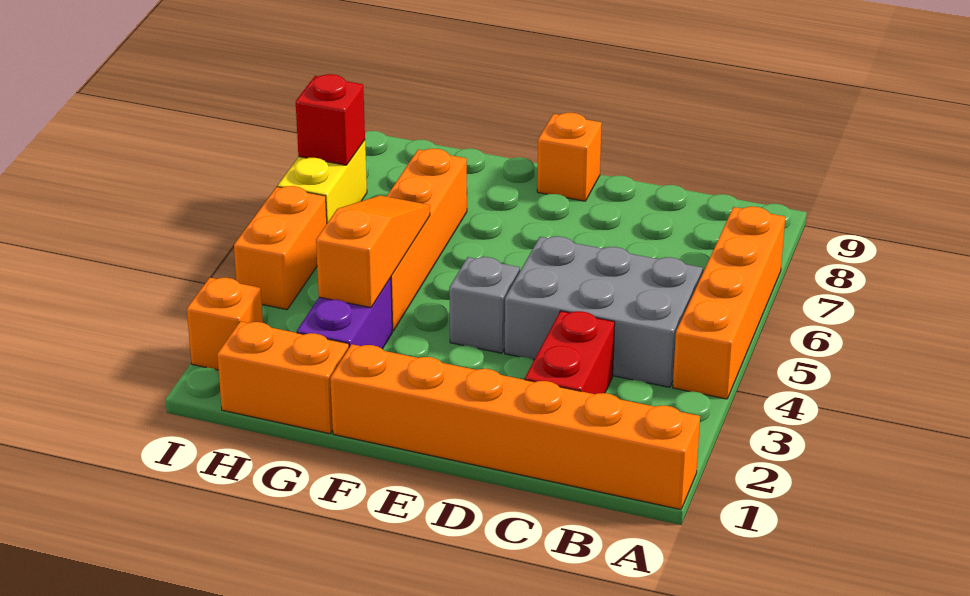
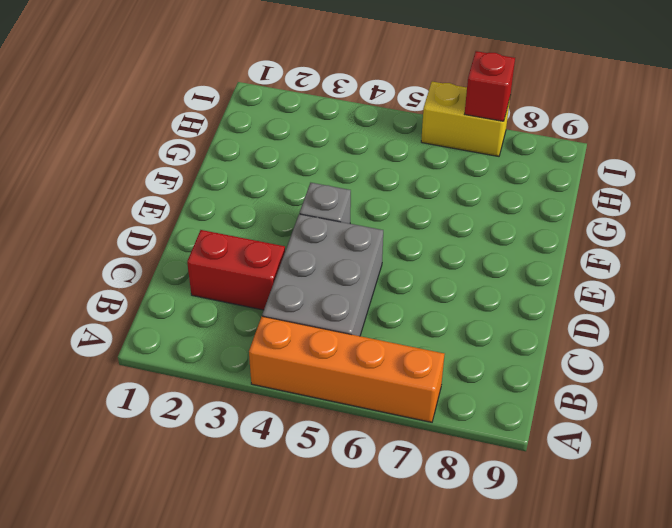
none -> orange 1x6 brick [330,344,700,510]
none -> orange 1x1 brick [537,113,602,201]
none -> orange 1x2 brick [217,321,349,434]

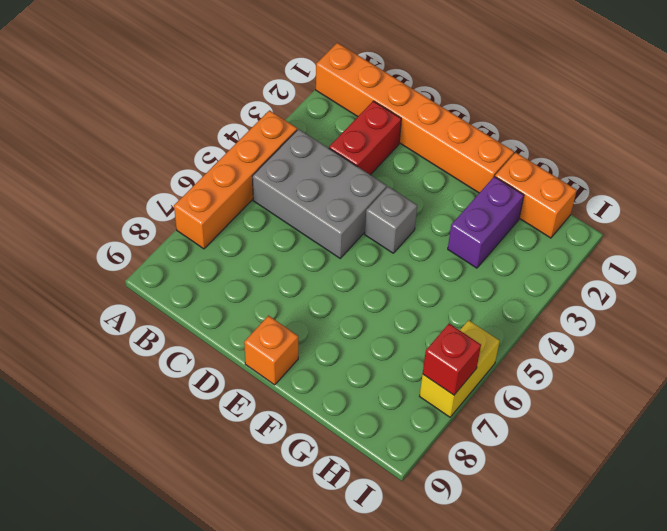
none -> orange 1x4 brick [387,148,467,331]
none -> orange 1x1 brick [187,278,263,370]
none -> orange 1x2 brick [234,186,327,310]

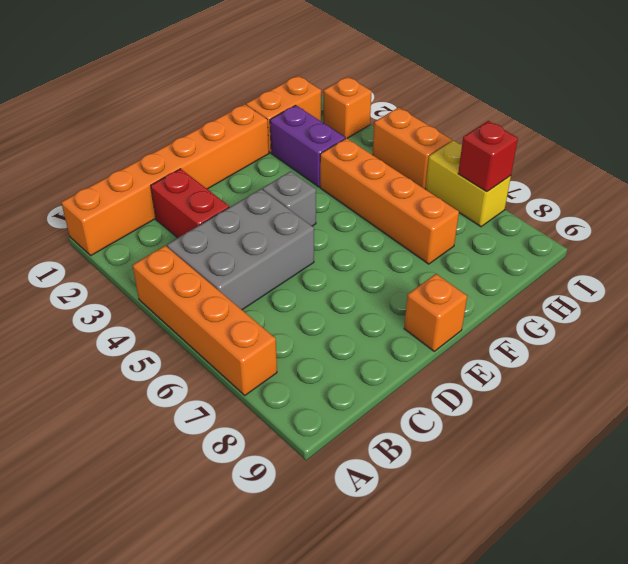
none -> orange 1x3 slope [316,195,430,308]

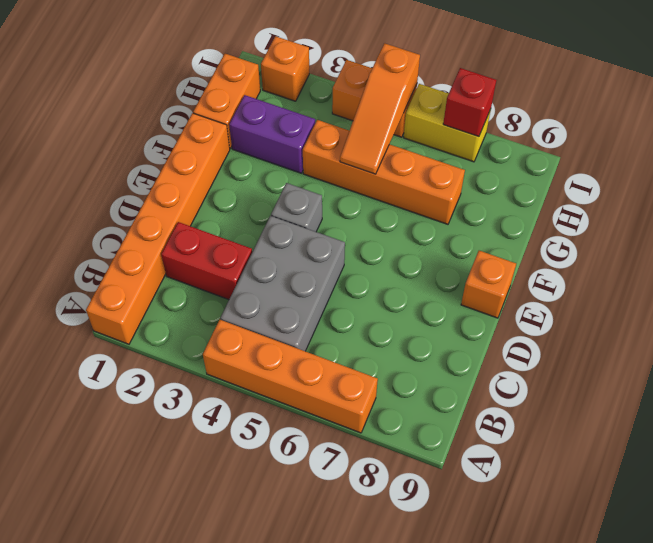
orange 1x3 slope [340,43,420,174] -> orange 1x3 slope turned to [316,195,430,308]

